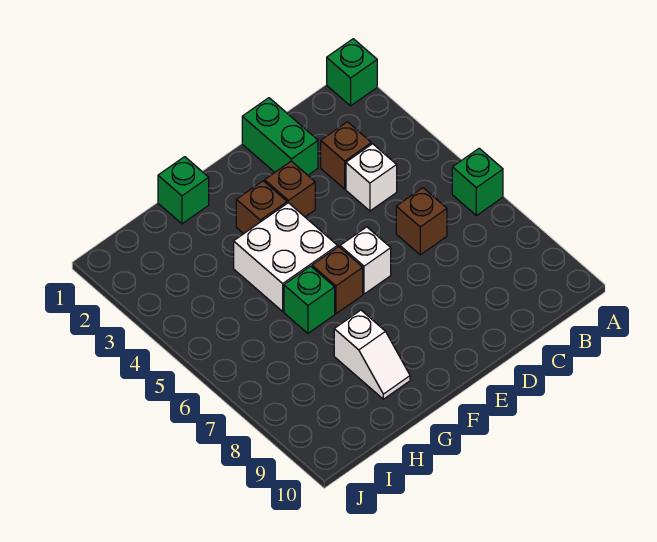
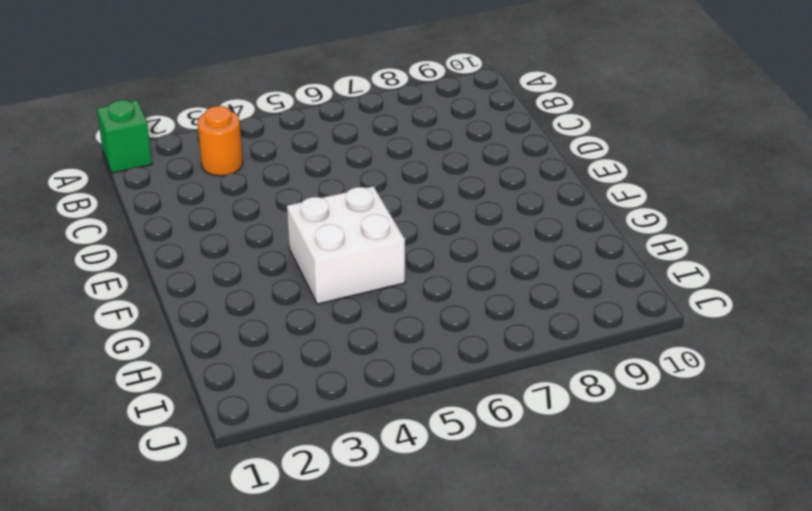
orange 1x1 round brick [198,106,243,176] -> none
none -> green 1x1 brick [452,148,503,215]
none -> brown 1x1 brick [321,122,371,189]
none -> white 1x1 brick [346,144,397,211]

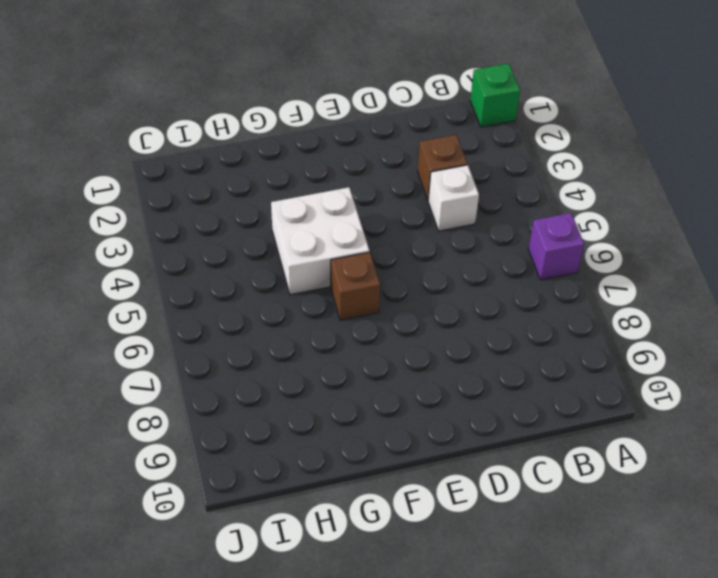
purple 1x1 brick [528,213,584,280] -> green 1x1 brick [452,148,503,215]
none -> brown 1x1 brick [396,188,447,255]
none -> green 1x2 brick [242,98,318,175]
none -> brown 1x1 brick [265,161,315,217]

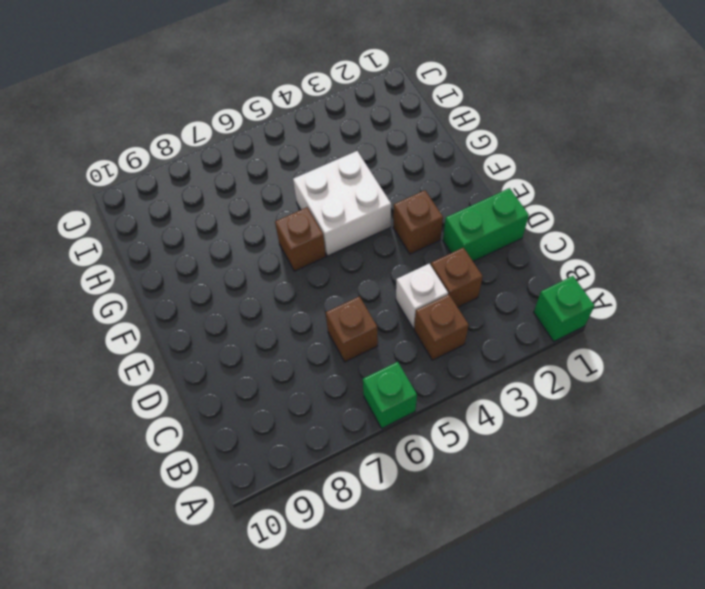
brown 1x1 brick [414,295,469,360] -> brown 1x1 brick moved to [236,181,287,234]
none -> white 1x1 brick [340,227,391,294]
none -> green 1x1 brick [158,157,209,224]
none -> green 1x1 brick [284,266,335,333]

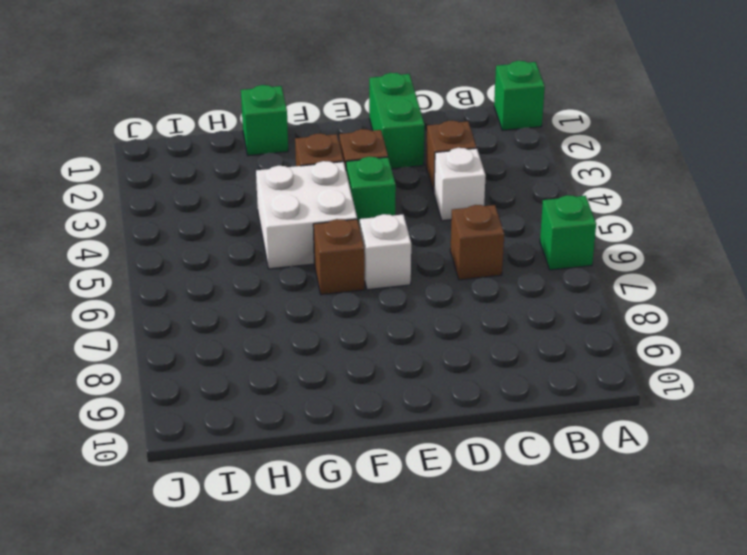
green 1x1 brick [346,157,396,227] -> green 1x1 brick moved to [284,266,335,333]
none -> white 1x2 slope [334,310,410,399]

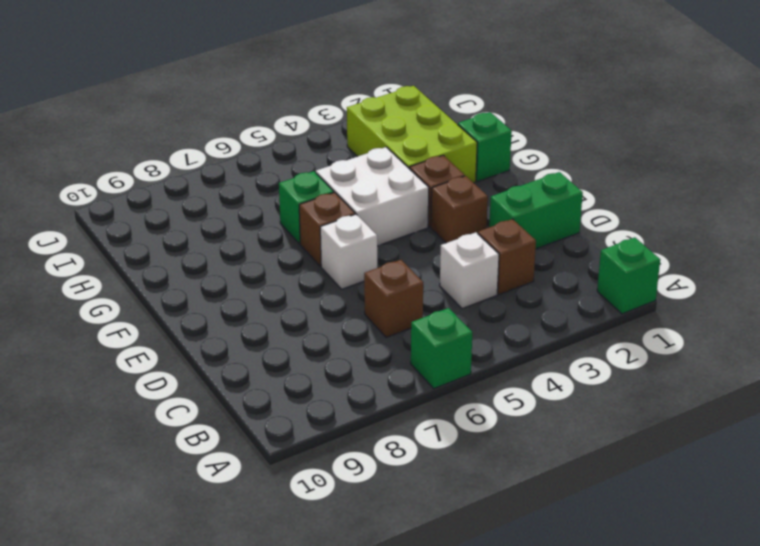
lime 2x3 brick [347,86,477,183] -> none
none -> white 1x2 slope [334,310,410,399]

